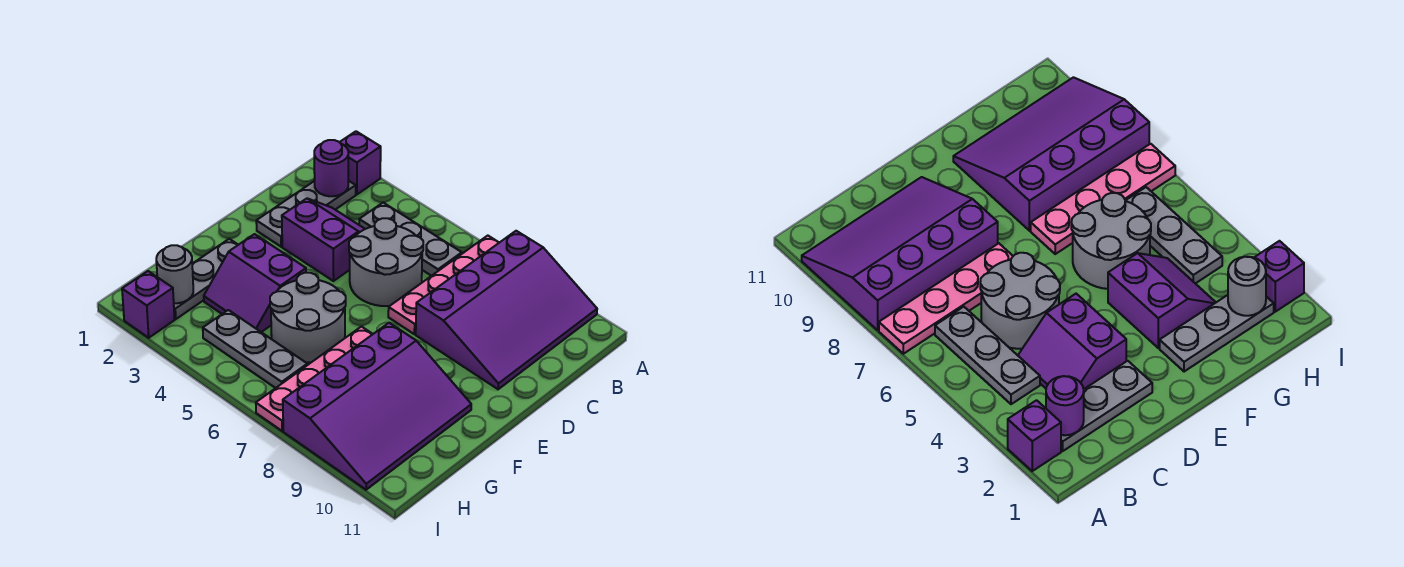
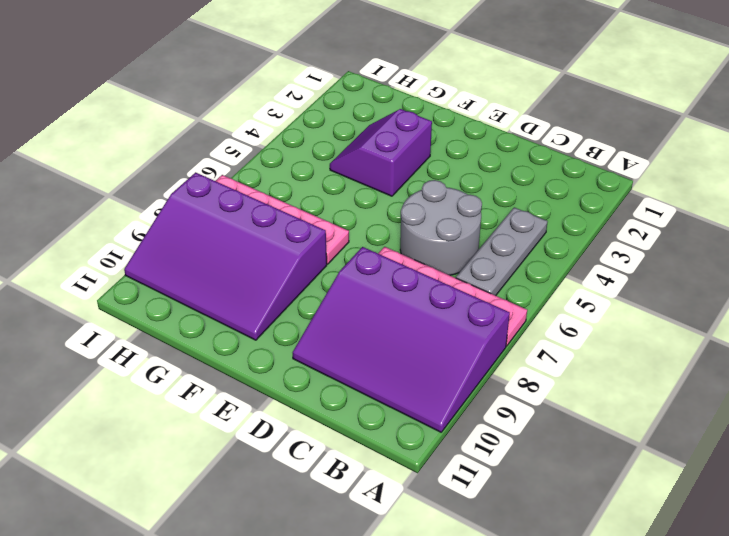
none -> purple 1x1 brick [340,131,381,195]
none -> grey 1x3 plate [256,181,356,247]
none -> purple 2x2 slope [282,199,364,281]

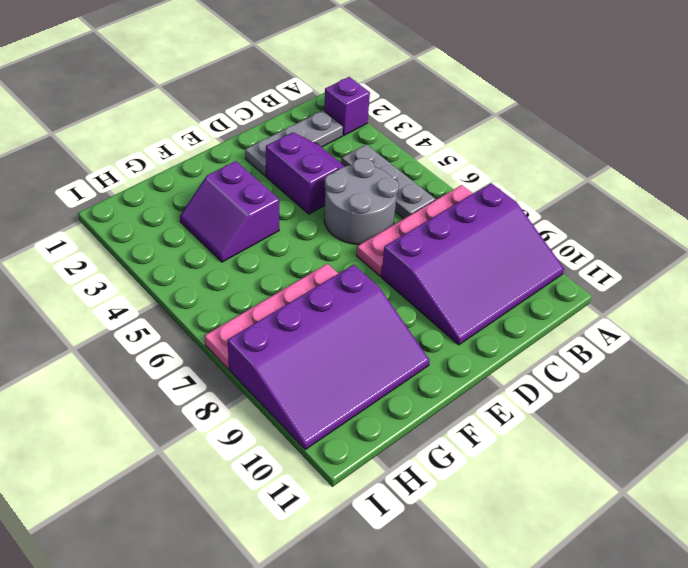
none -> grey 1x3 plate [174,239,238,319]
none -> grey 2x2 round brick [270,273,346,362]
none -> grey 1x3 plate [203,310,307,388]

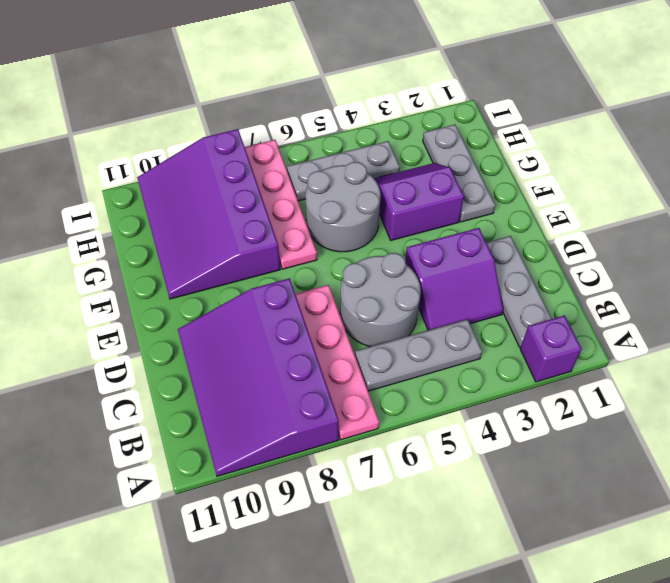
none -> purple 1x1 brick [122,271,175,338]
none -> purple 1x1 round brick [314,140,348,196]
none -> grey 1x1 round brick [156,245,193,303]

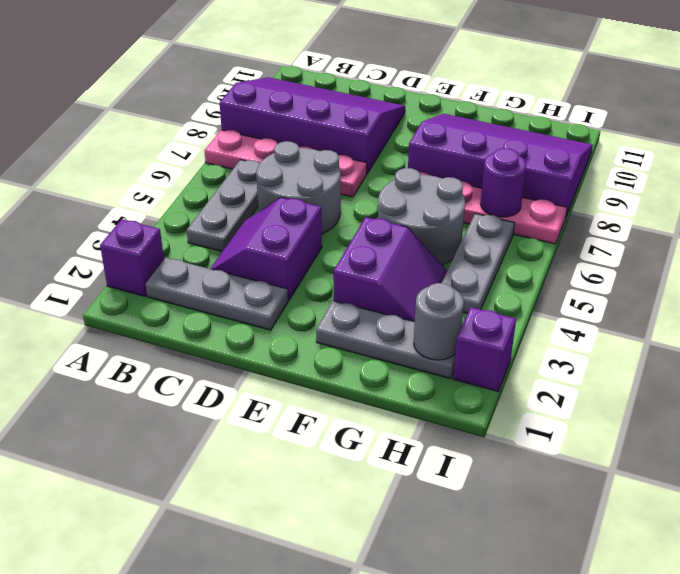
purple 1x1 round brick [480,148,526,217] -> purple 1x1 round brick moved to [314,140,348,196]

